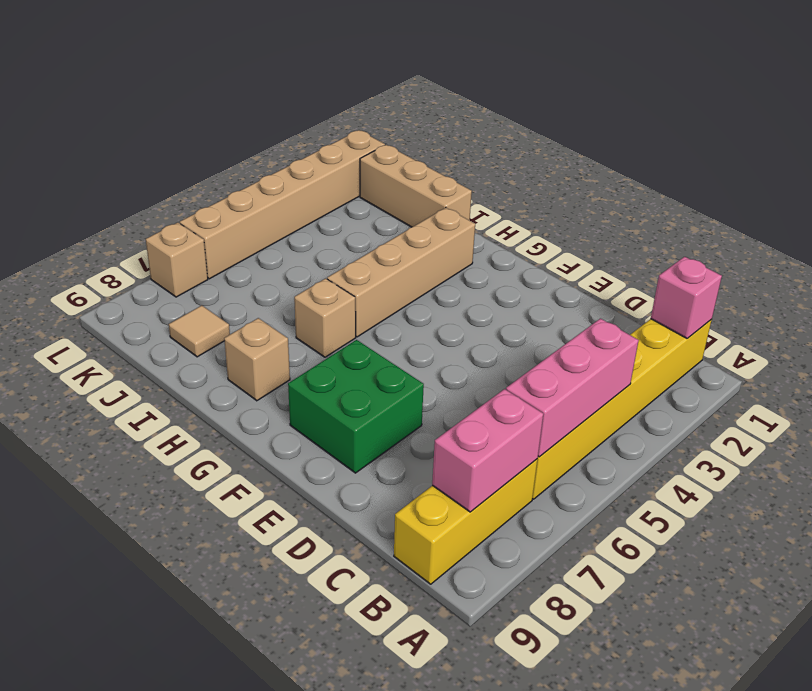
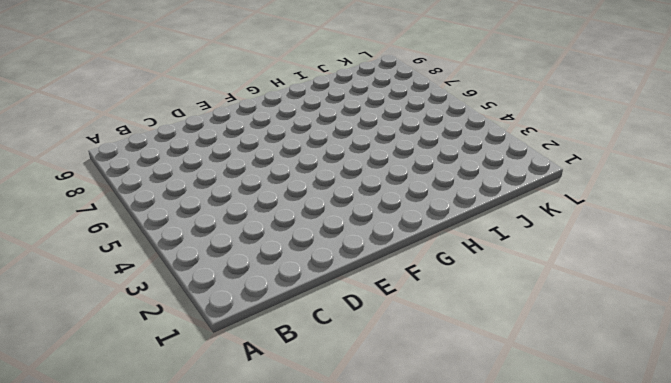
none -> yellow 1x6 brick [532,319,712,499]
none -> yellow 1x3 brick [394,459,538,584]
none -> green 2x2 brick [288,340,424,473]

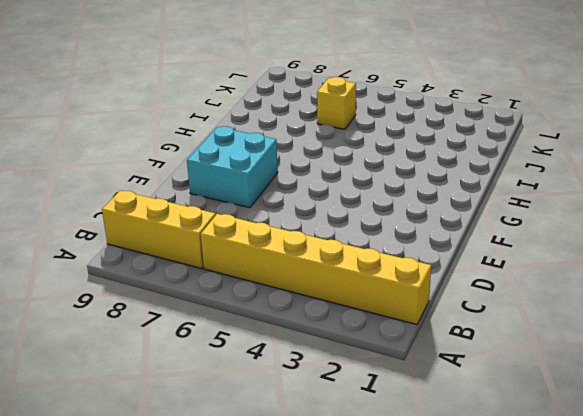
cyan 2x2 brick [187,126,278,208] -> green 2x2 brick [288,340,424,473]
yellow 1x1 brick [317,77,356,129] -> none
none -> tan 1x4 brick [327,208,475,337]
none -> tan 1x1 brick [294,278,356,357]
none -> tan 1x1 brick [224,318,290,401]

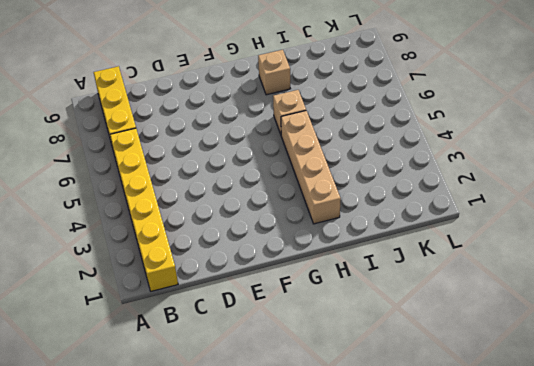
none -> green 2x2 brick [288,340,424,473]
none -> tan 1x3 brick [360,145,472,227]
none -> tan 1x1 tile [169,305,230,357]

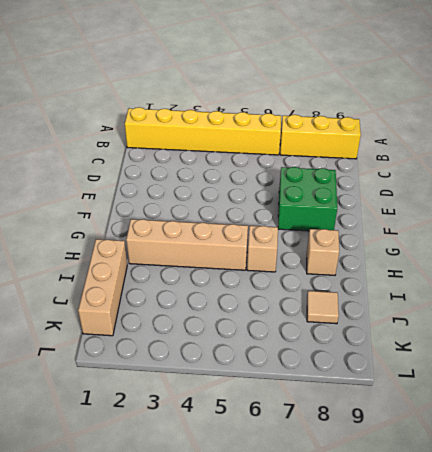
none -> tan 1x6 brick [180,130,385,279]
none -> tan 1x1 brick [146,223,208,297]
none -> pink 1x1 brick [651,257,722,338]

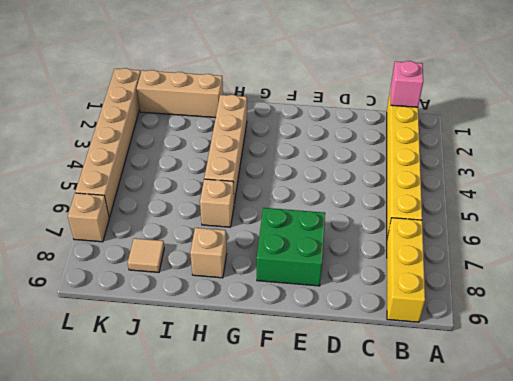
none -> pink 1x3 brick [506,319,639,457]
none -> pink 1x2 brick [432,389,543,512]

